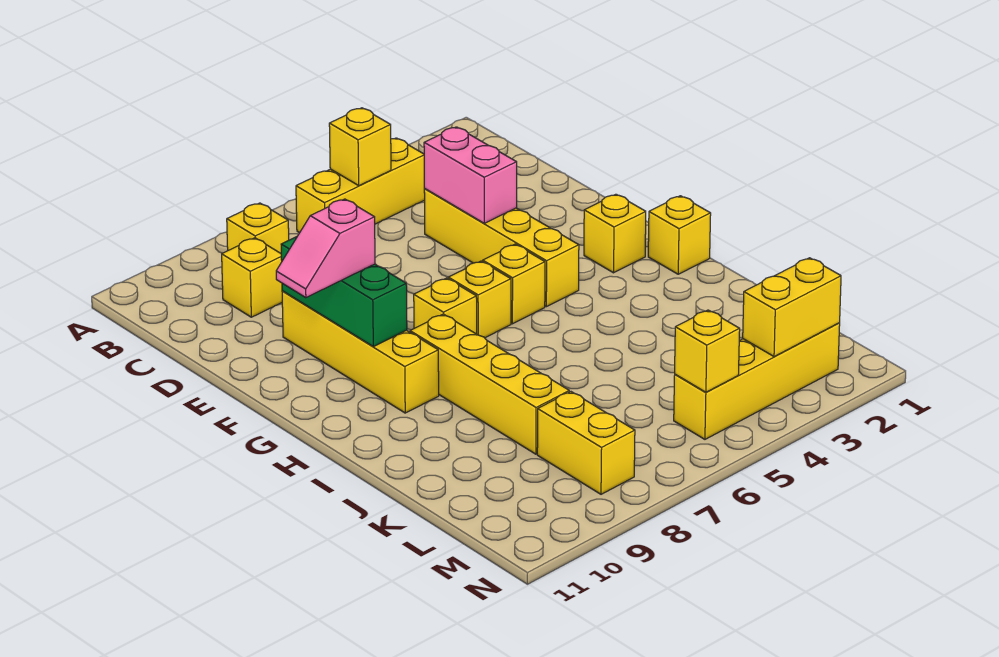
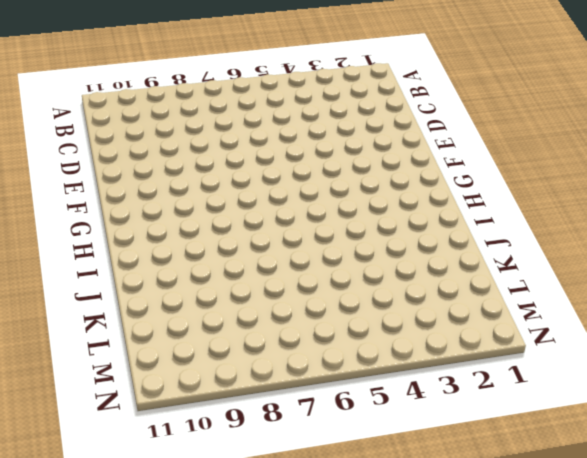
none -> yellow 1x3 brick [296,138,425,233]
none -> yellow 1x1 brick [227,203,289,253]
none -> yellow 1x1 brick [222,238,282,317]

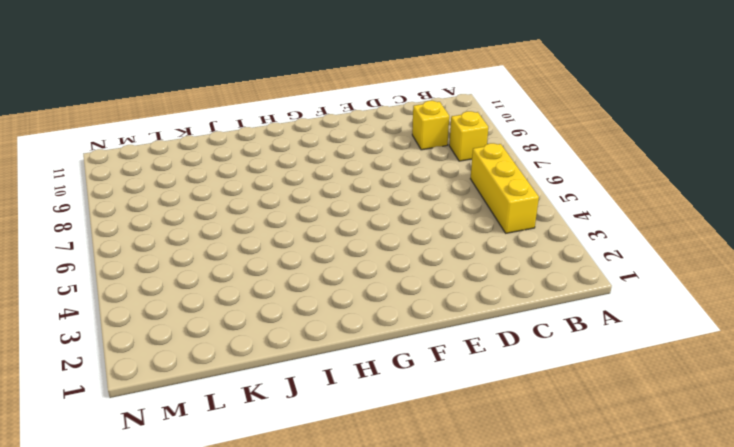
none -> yellow 1x4 brick [424,189,579,307]
none -> yellow 1x4 brick [282,291,439,413]
none -> yellow 1x1 brick [584,194,646,273]

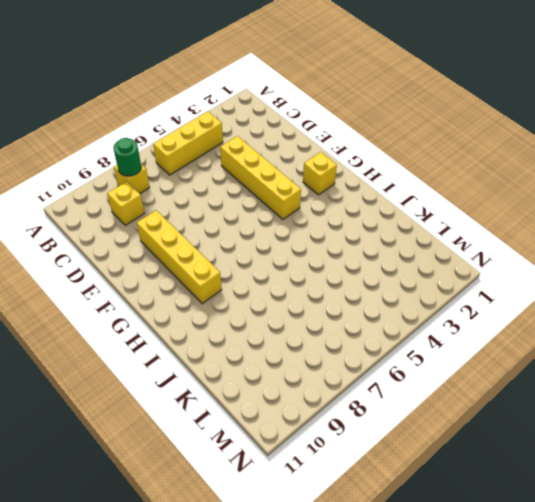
green 1x1 round brick [114,138,141,176] -> none
none -> yellow 1x1 brick [483,244,545,324]
none -> yellow 1x1 brick [448,261,511,338]
none -> yellow 1x1 brick [414,278,477,334]

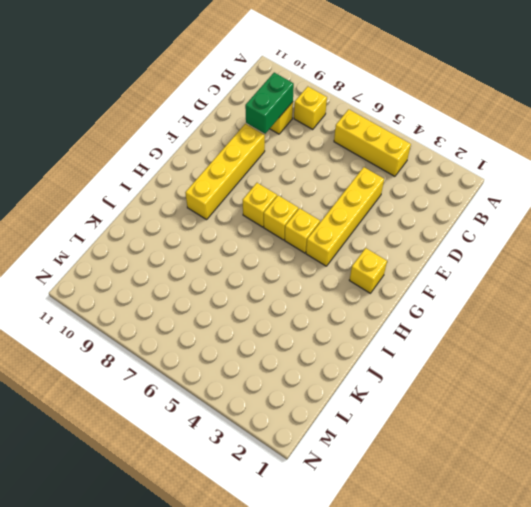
green 1x2 brick [245,73,294,134] -> none
none -> yellow 1x1 brick [648,196,711,274]
none -> yellow 1x4 brick [410,314,569,454]
none -> yellow 1x2 brick [537,392,635,494]

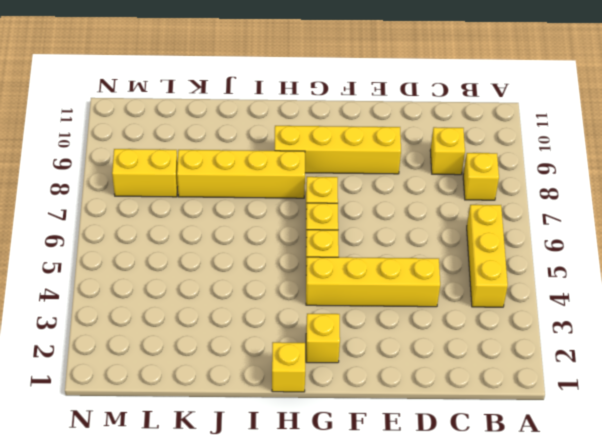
none -> yellow 1x4 brick [674,323,840,439]
none -> yellow 1x1 brick [329,108,391,186]
none -> pink 1x2 brick [424,127,517,223]

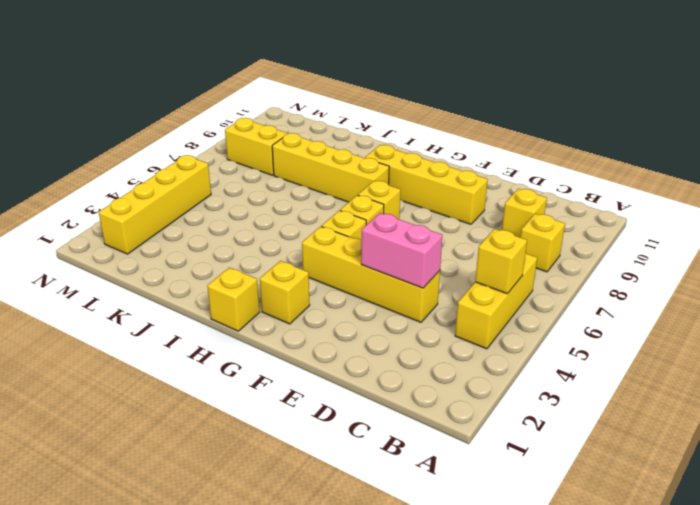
none -> green 1x3 brick [281,237,407,347]
none -> yellow 1x2 brick [743,258,841,357]
none -> yellow 1x1 brick [675,310,740,392]

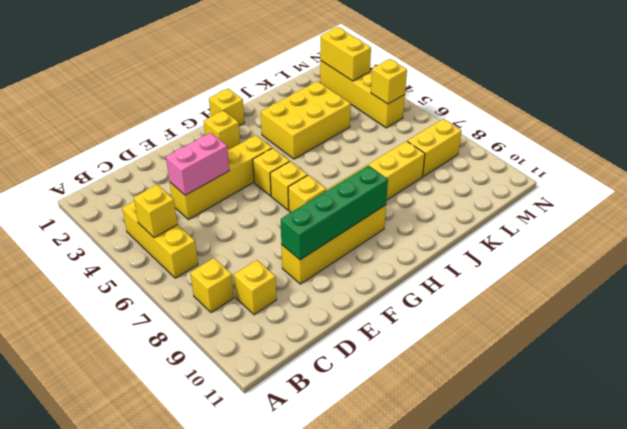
green 1x4 brick [281,165,388,260] -> green 1x3 brick [281,237,407,347]
yellow 2x3 brick [261,81,351,159] -> none
none -> pink 1x2 slope [276,199,375,298]

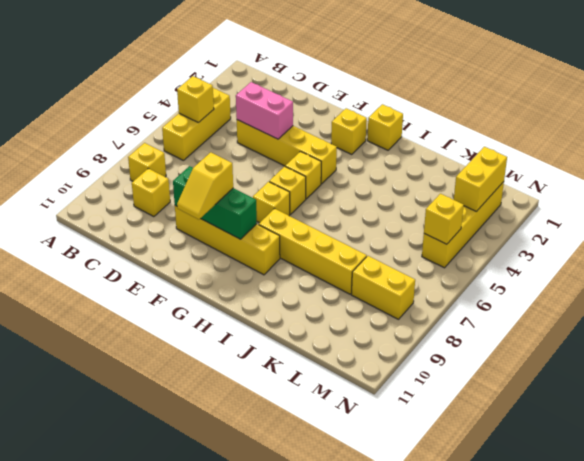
yellow 1x2 slope [177,152,233,220] -> pink 1x2 slope [276,199,375,298]

